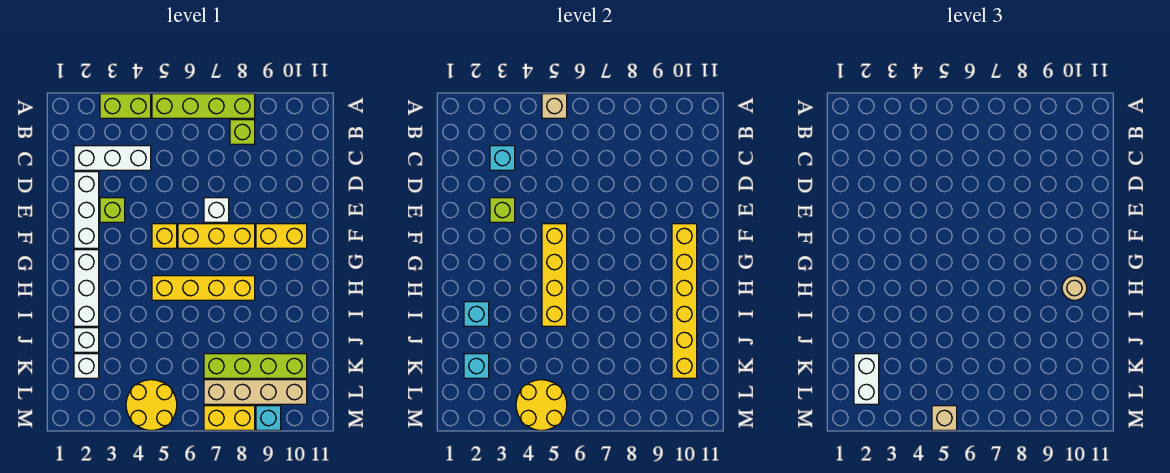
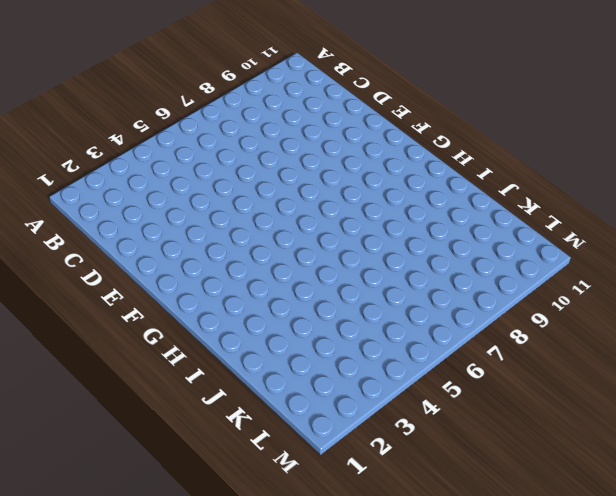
none -> lime 1x2 brick [100,94,151,118]
none -> lime 1x4 brick [152,94,255,118]
none -> lime 1x1 brick [230,120,255,144]
none -> white 1x3 brick [74,146,151,170]

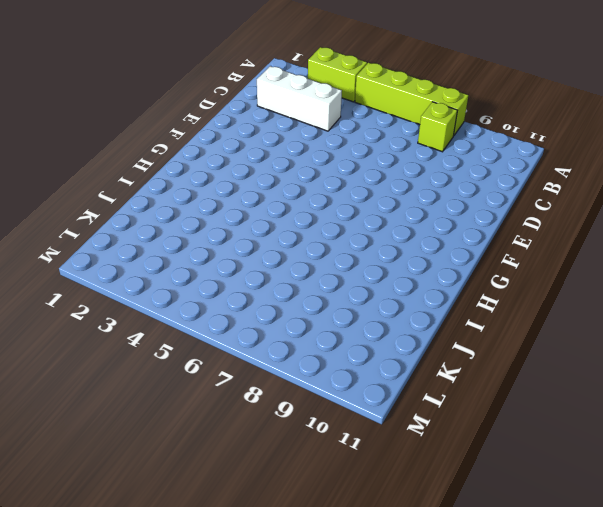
none -> white 1x3 brick [74,172,99,248]
none -> lime 1x1 brick [100,198,125,222]
none -> white 1x1 brick [204,198,229,222]
none -> yellow 1x1 brick [152,224,177,248]

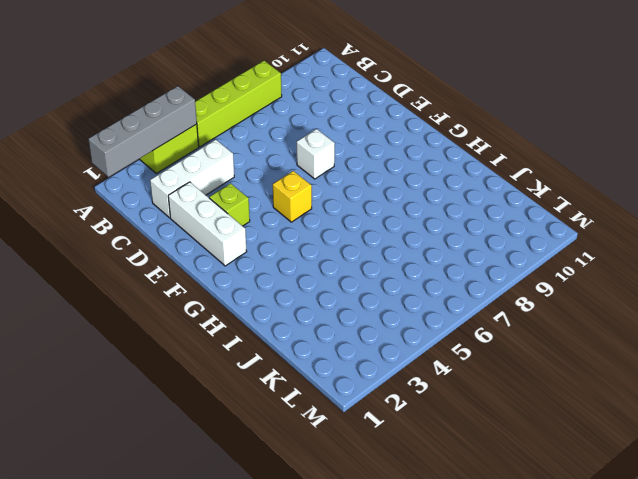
grey 1x4 brick [88,86,197,177] -> none
none -> lime 1x1 brick [230,120,255,144]
none -> yellow 1x3 brick [178,224,255,248]
none -> yellow 1x2 brick [256,224,307,248]
none -> white 1x3 brick [74,250,99,326]

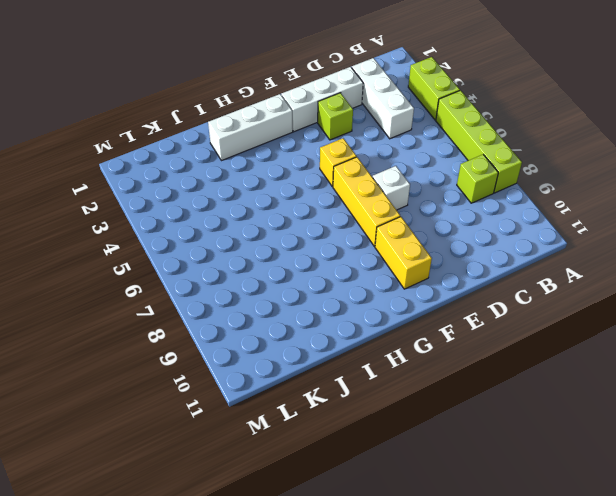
none -> yellow 1x4 brick [152,276,255,300]
none -> white 1x1 brick [74,328,99,352]
none -> white 1x1 brick [74,354,99,378]
none -> lime 1x4 brick [204,354,307,378]

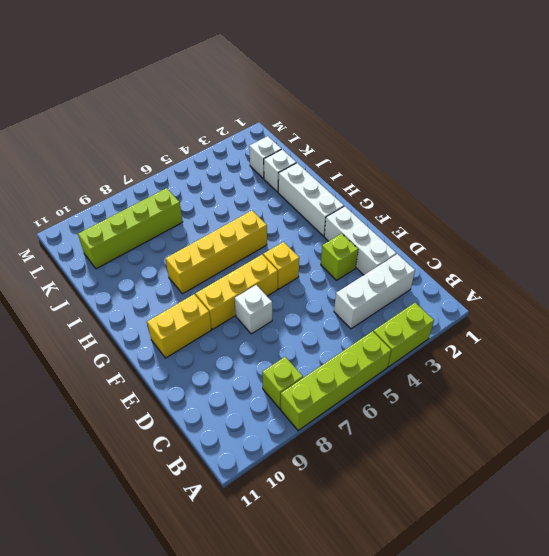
none -> yellow 2x2 round brick [126,380,177,430]
none -> tan 1x4 brick [204,380,307,404]
none -> yellow 1x2 brick [204,406,255,430]
none -> cyan 1x1 brick [256,406,281,430]

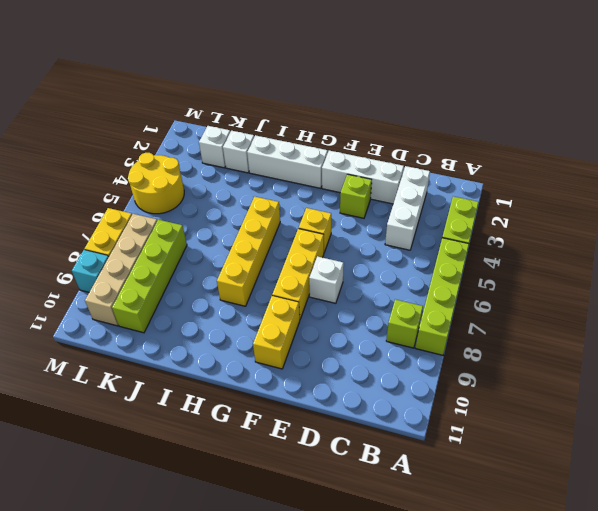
none -> tan 1x1 brick [542,94,567,118]
none -> cyan 1x1 brick [490,146,515,170]
none -> lime 1x1 brick [490,198,515,222]
none -> yellow 1x4 brick [542,224,567,326]

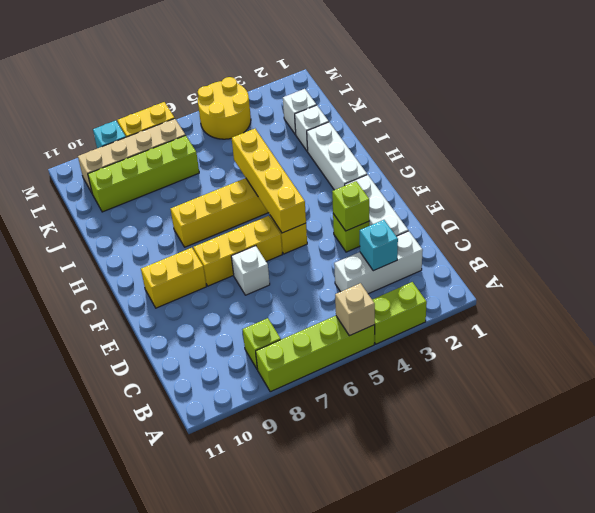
none -> yellow 1x6 brick [672,224,697,378]
none -> cyan 1x1 brick [464,302,489,326]
none -> cyan 1x1 brick [464,354,489,378]
none -> yellow 2x2 round brick [516,380,567,430]

